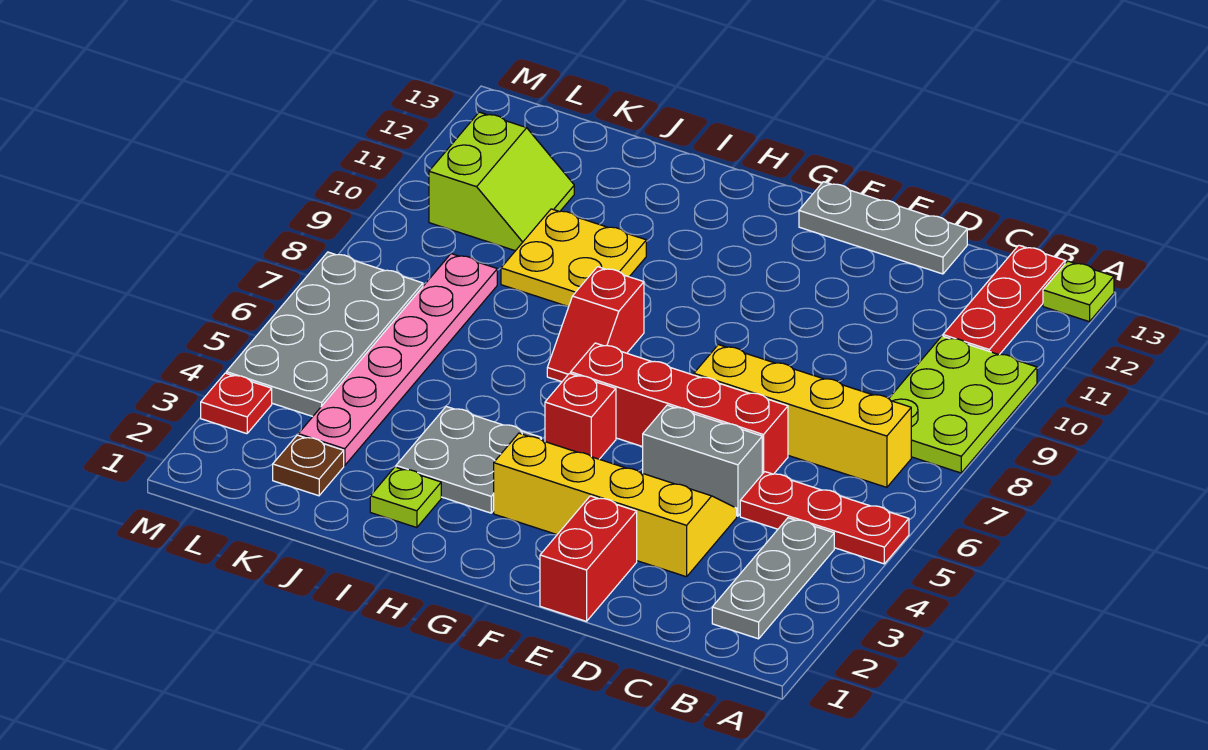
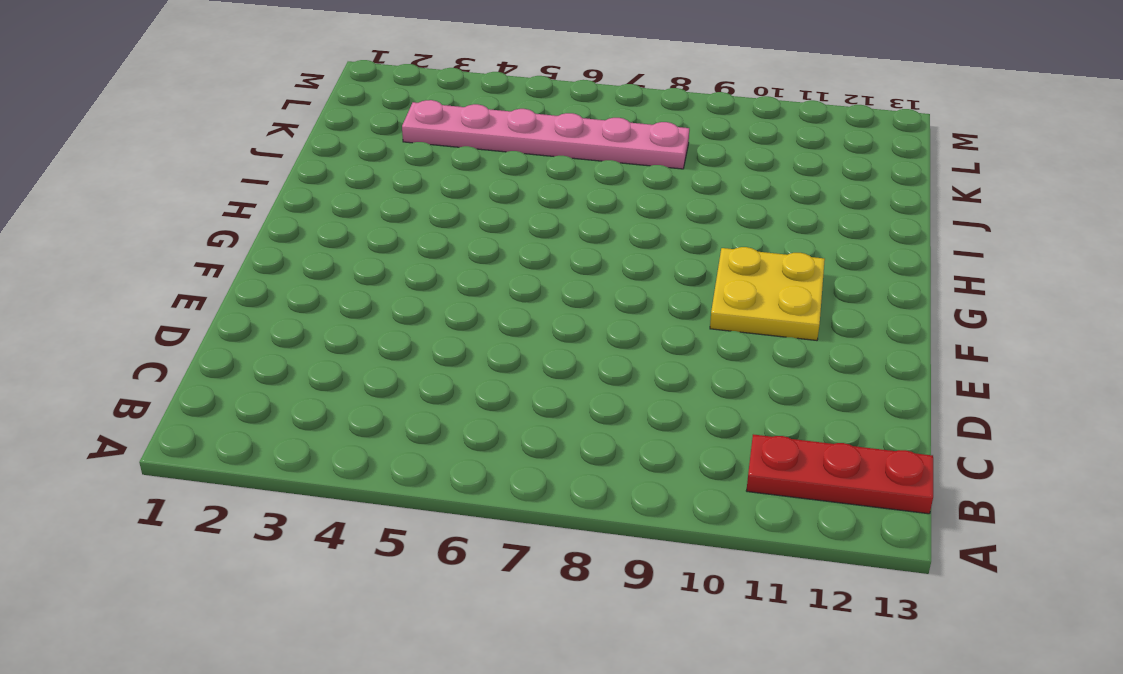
yellow 2x2 plate [710,247,825,340] -> yellow 2x2 plate moved to [501,209,646,307]
none -> red 1x3 plate [740,472,909,564]
none -> lime 2x3 plate [889,336,1037,473]
none -> lime 1x1 plate [1043,261,1114,322]

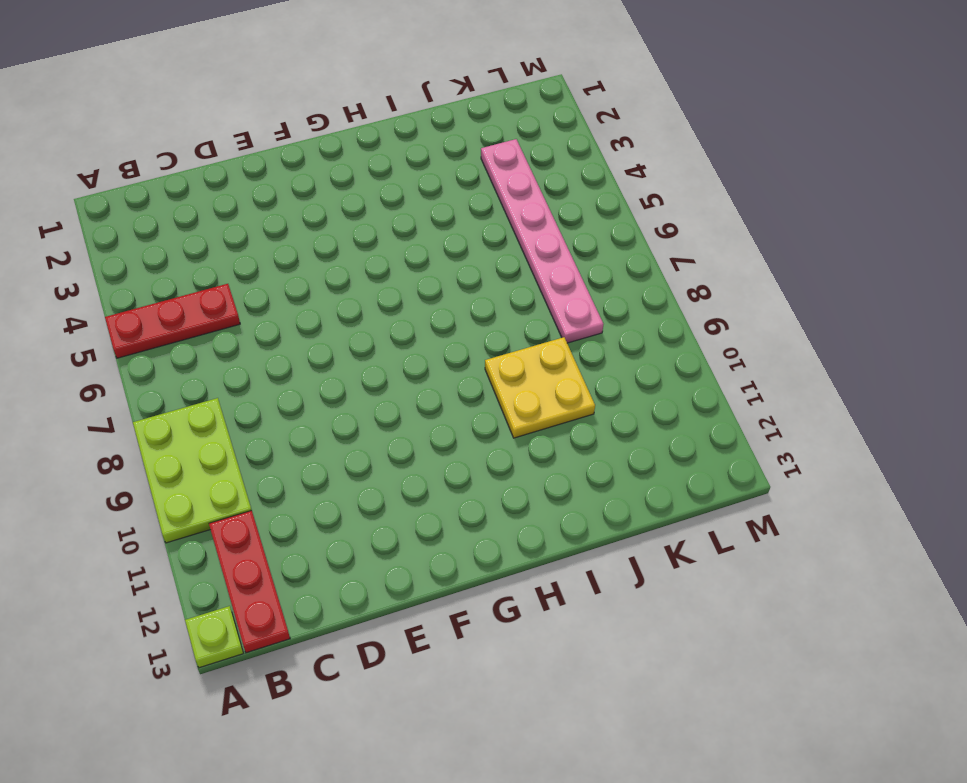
none -> grey 1x3 plate [712,518,834,639]
none -> yellow 1x4 brick [694,345,911,487]
none -> yellow 2x4 slope [494,433,737,577]

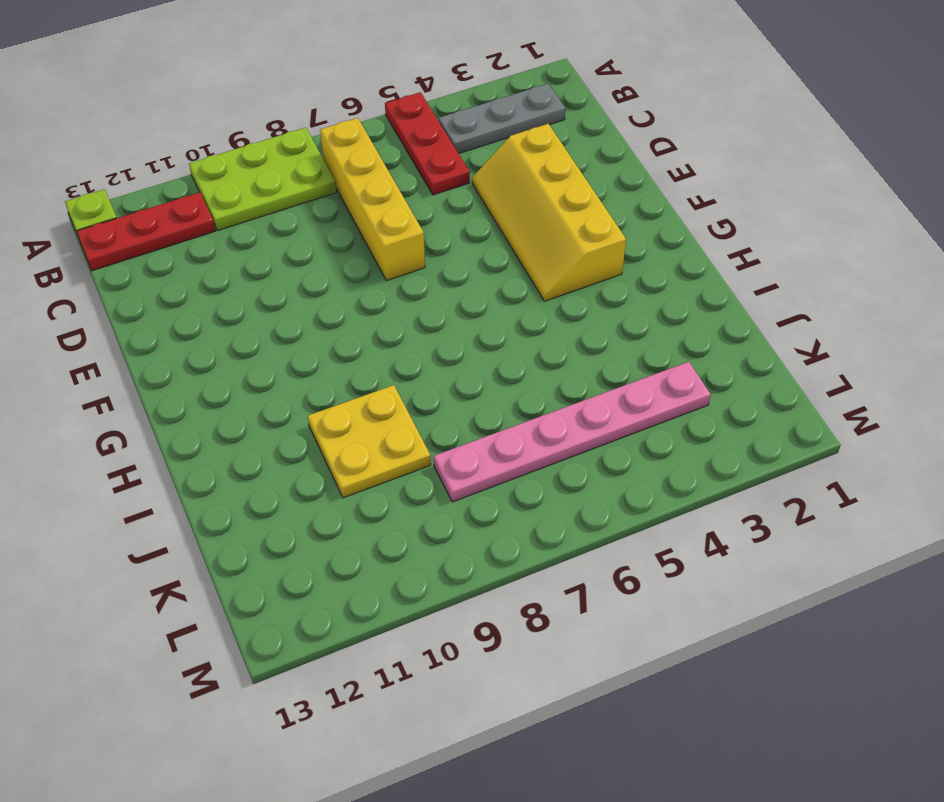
none -> grey 1x2 brick [643,405,762,516]
none -> red 1x4 brick [571,343,788,474]
none -> grey 1x3 plate [799,182,967,274]

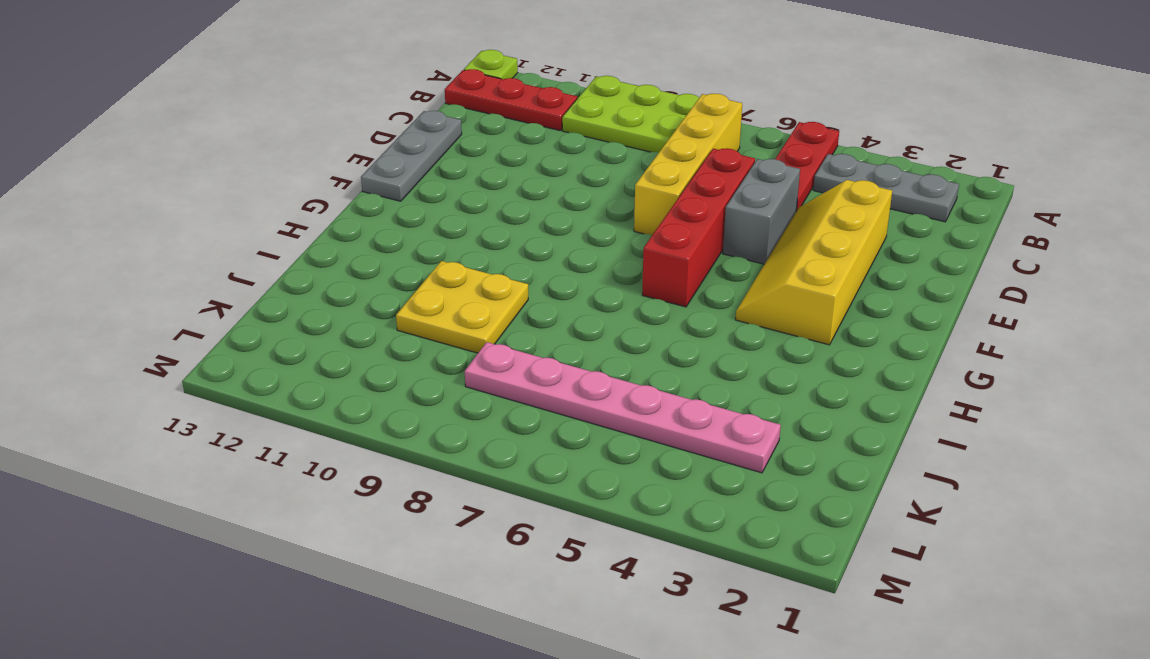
none -> red 1x2 brick [540,496,637,621]
none -> red 1x1 brick [545,373,616,459]
none -> grey 2x2 plate [396,407,541,513]

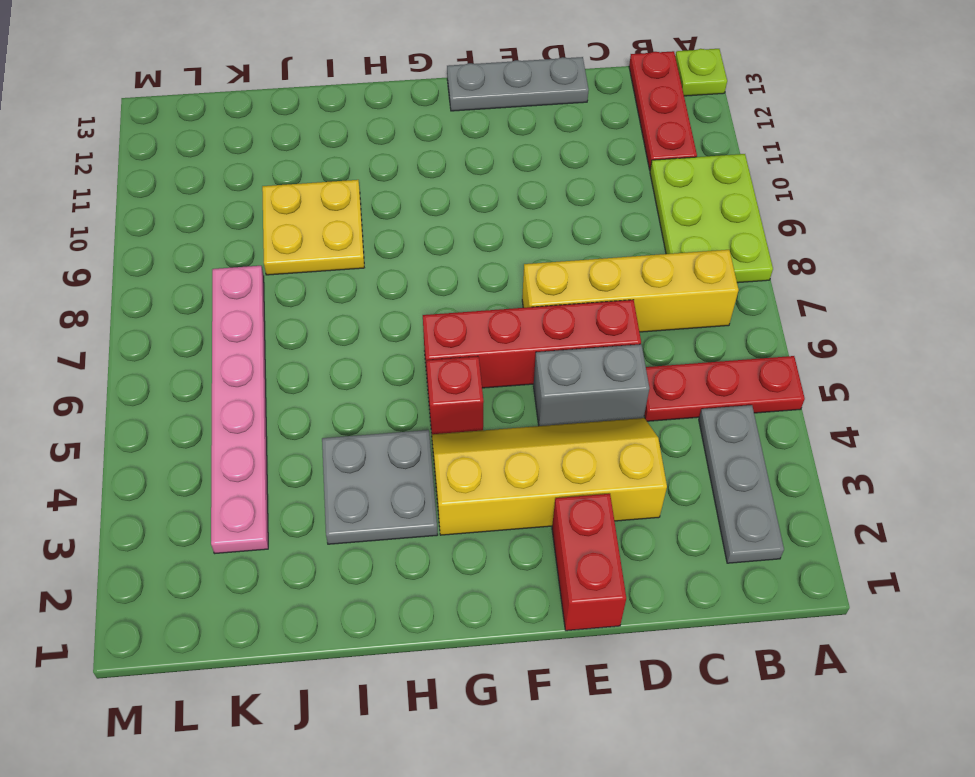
none -> red 1x2 slope [547,267,644,382]
none -> lime 1x1 plate [370,467,441,528]
none -> brown 1x1 plate [273,435,344,496]

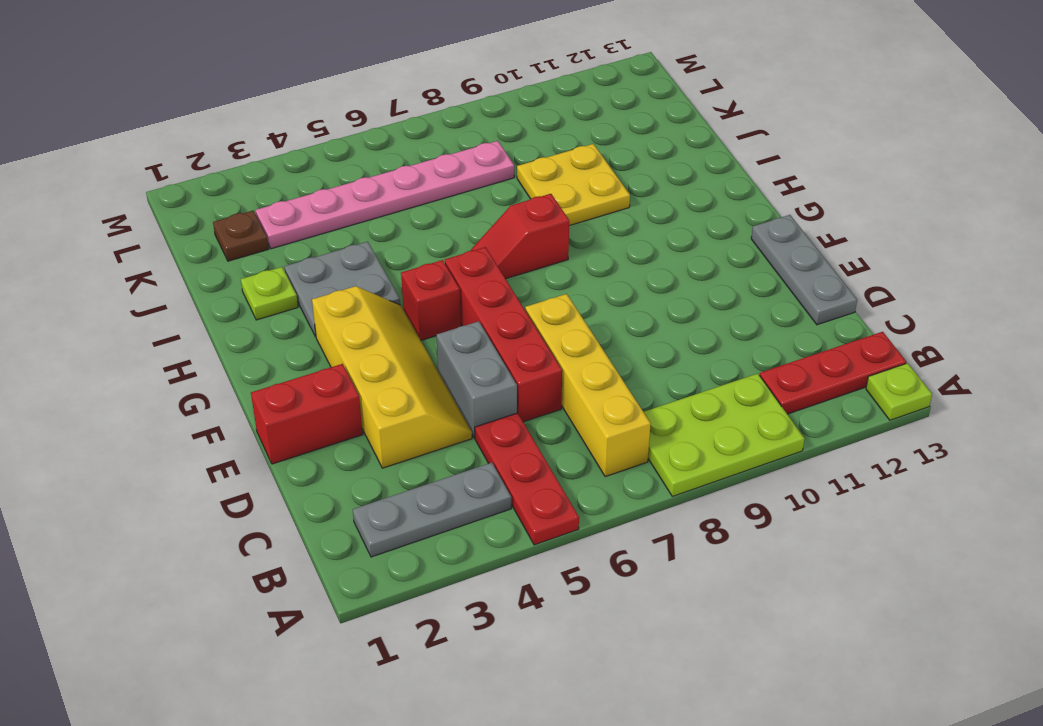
none -> lime 2x2 slope [429,112,574,251]
none -> grey 2x4 plate [226,252,423,416]
none -> red 1x1 plate [201,373,272,434]

